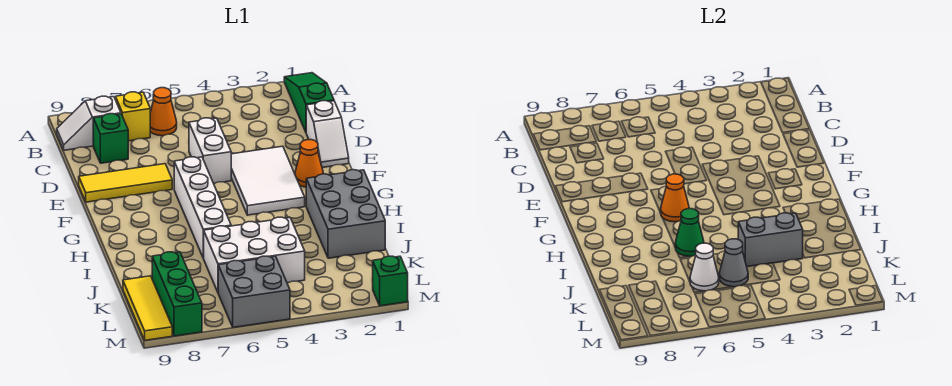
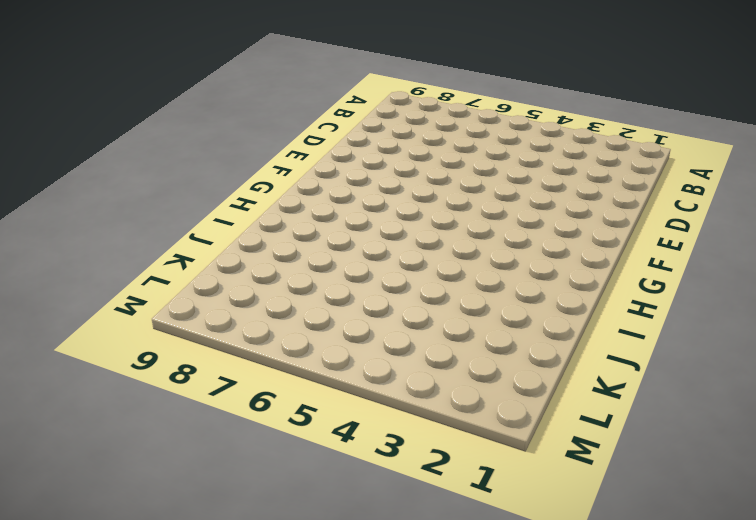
none -> green 1x3 slope [284,73,334,132]
none -> orange 1x1 cone [150,88,177,136]
none -> yellow 1x1 brick [115,92,150,141]

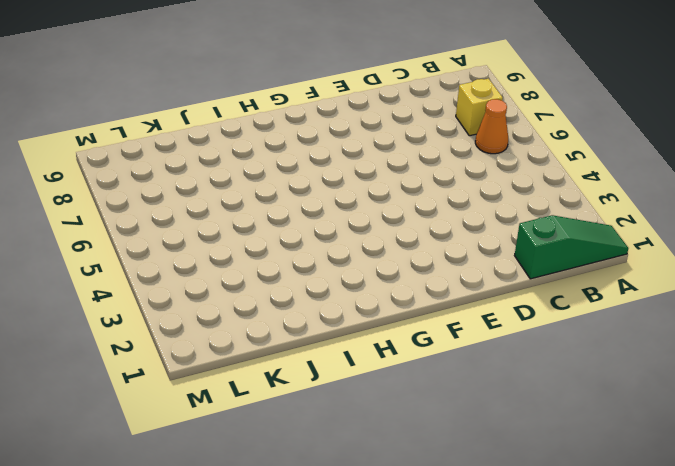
none -> white 1x2 slope [57,96,121,150]
none -> green 1x1 brick [93,114,128,163]
none -> white 1x2 slope [306,101,349,167]

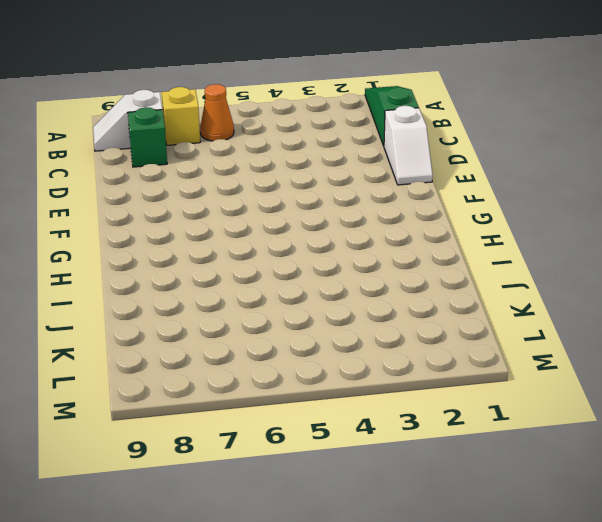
none -> white 1x2 brick [189,118,231,183]
none -> white 2x3 tile [231,146,305,215]
none -> yellow 1x3 tile [79,164,172,202]

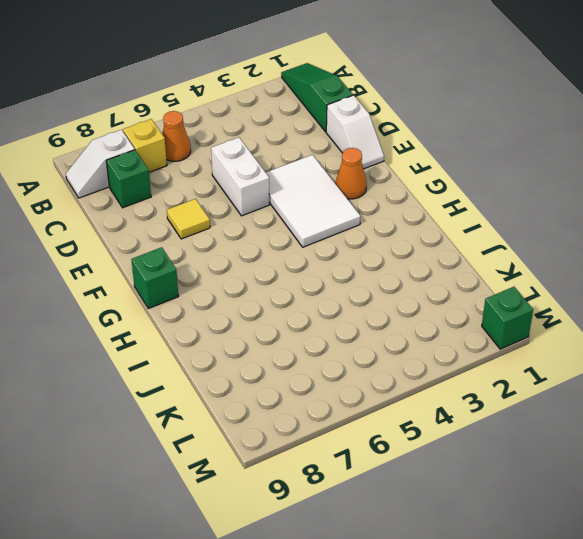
yellow 1x1 tile [167,199,210,239] -> yellow 1x3 tile [79,164,172,202]
green 1x1 brick [131,247,179,309] -> none
none -> white 1x4 brick [174,157,231,258]
none -> grey 2x3 brick [306,170,385,258]
none -> white 2x3 brick [204,217,305,292]

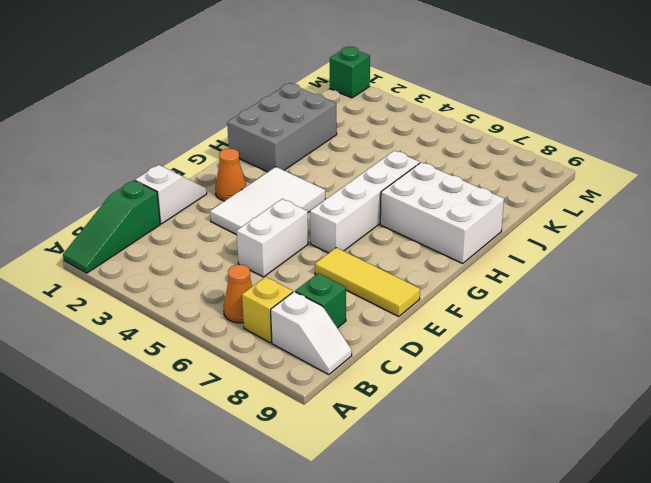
white 2x3 brick [380,162,504,263] -> white 2x3 brick moved to [204,217,305,292]
none -> green 1x3 brick [152,252,202,336]
none -> yellow 1x3 tile [123,276,172,340]
none -> grey 2x2 brick [218,256,290,327]

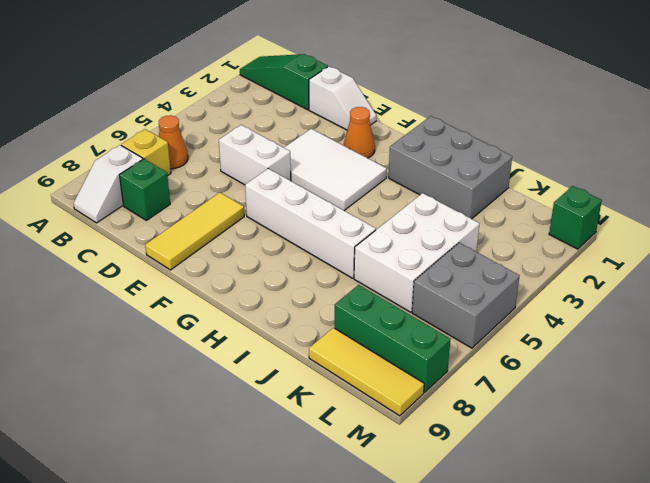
none -> orange 1x1 cone [661,174,689,222]
none -> green 1x1 cone [675,209,704,257]
none -> grey 1x2 brick [738,213,803,267]

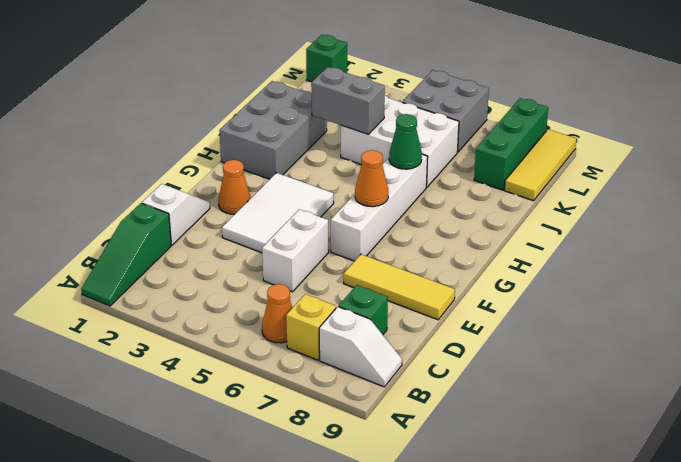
none -> grey 1x1 cone [719,239,748,287]
none -> white 1x1 cone [690,243,719,291]

